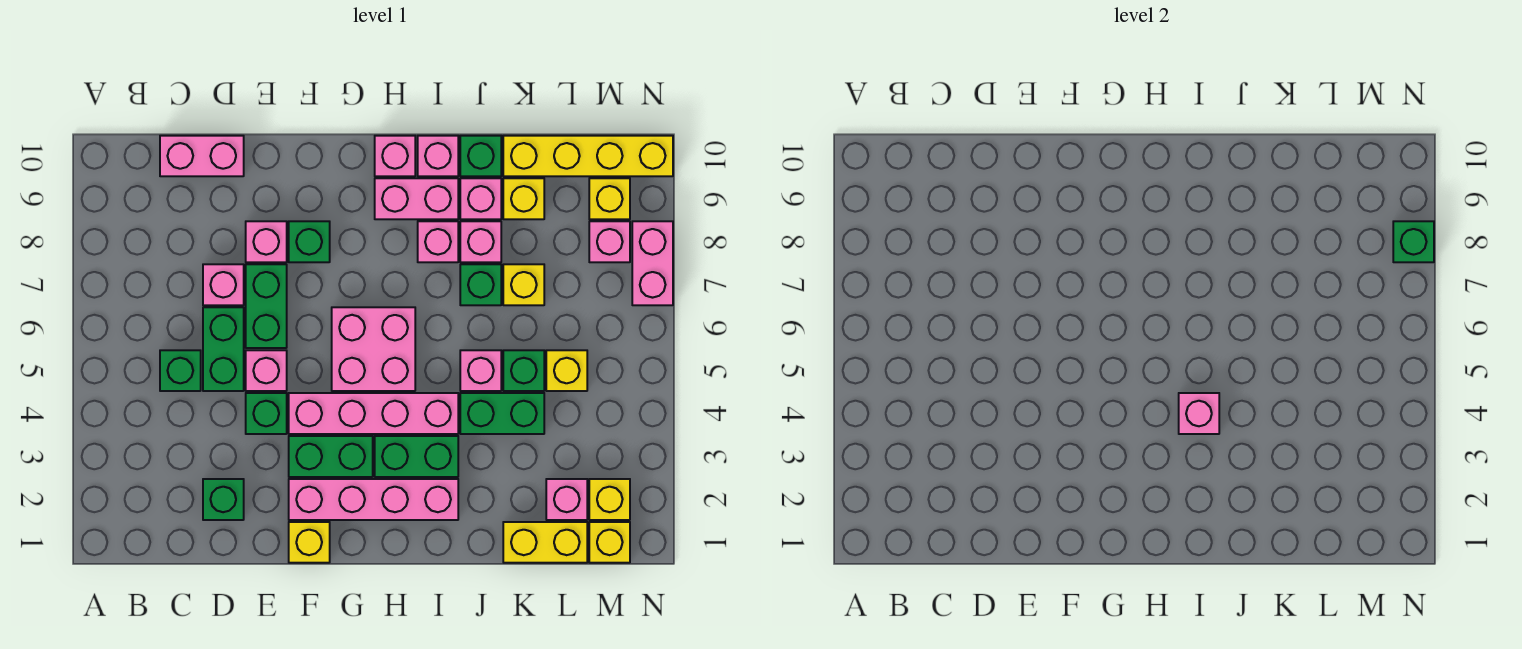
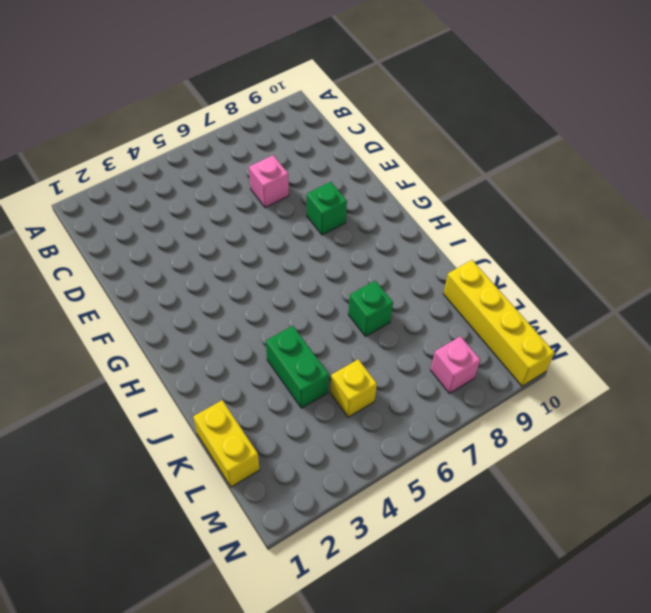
none -> green 1x1 brick [160,350,201,391]
none -> pink 1x2 brick [160,136,244,176]
none -> green 1x1 brick [203,479,244,520]
none -> green 1x2 brick [203,307,244,391]

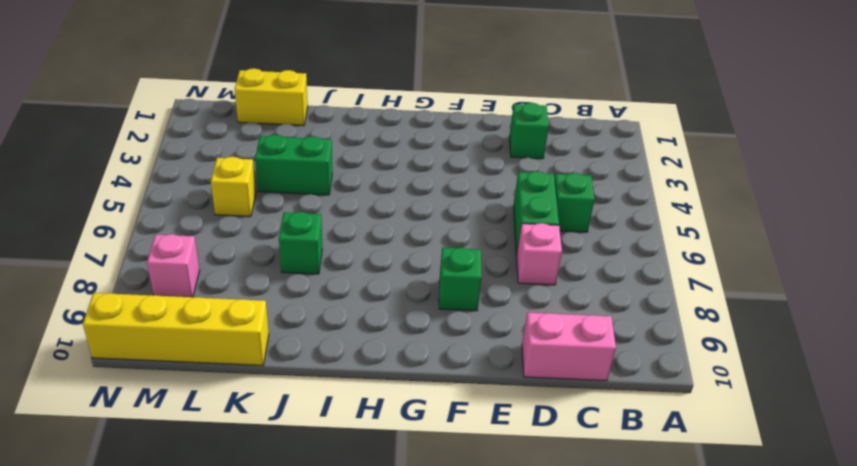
none -> green 1x1 brick [246,393,287,434]
none -> pink 1x1 brick [246,350,287,391]
none -> green 1x2 brick [246,264,287,348]
none -> pink 1x1 brick [246,221,287,262]

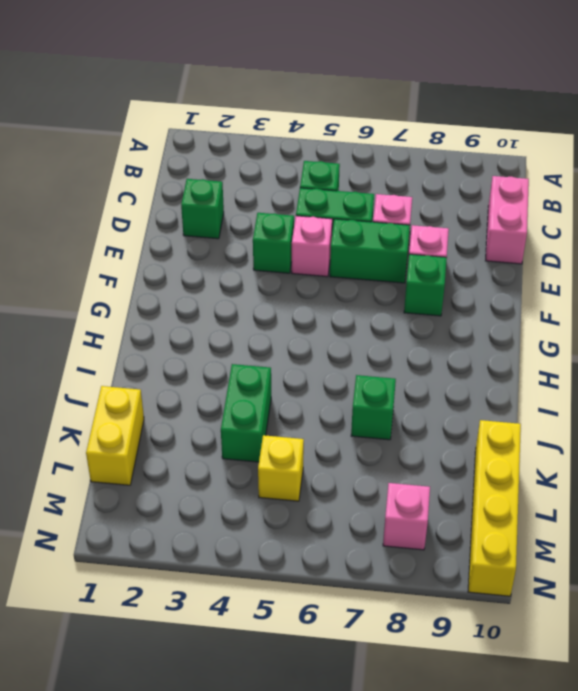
none -> yellow 1x1 brick [289,522,330,563]
none -> pink 1x4 brick [289,479,458,520]
none -> green 1x2 brick [289,436,373,477]
none -> pink 1x4 brick [289,393,458,434]

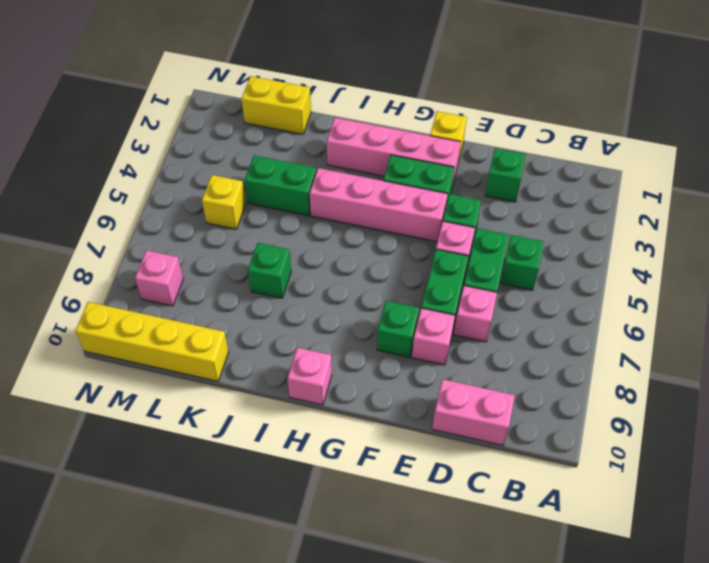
none -> pink 2x2 brick [332,307,415,391]
none -> green 1x2 brick [375,436,458,477]
none -> pink 1x2 brick [375,178,458,219]
none -> pink 1x1 brick [418,221,458,262]

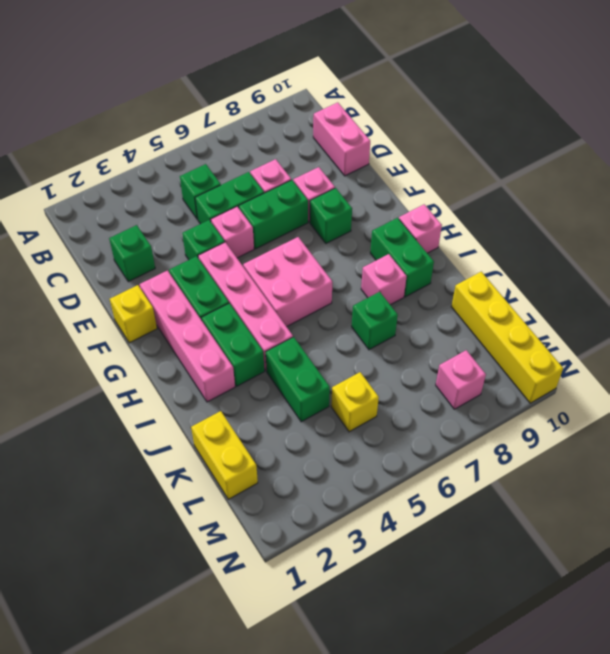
green 1x2 brick [370,218,434,297] -> pink 1x2 brick [375,178,458,219]
none -> pink 1x1 brick [418,136,458,176]
none -> pink 1x1 brick [460,350,501,391]
none -> pink 1x1 brick [460,221,501,262]
none -> pink 1x1 brick [460,178,501,219]

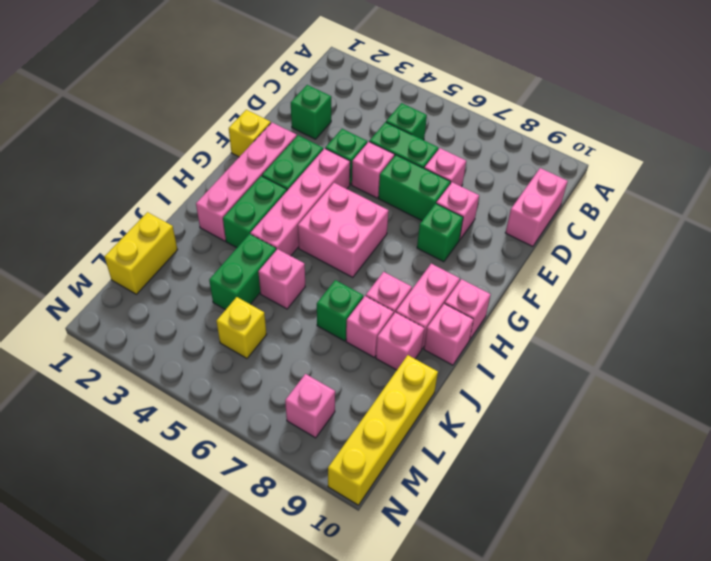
none -> green 1x1 brick [460,136,501,176]
none -> green 1x1 brick [503,350,544,391]
none -> yellow 1x1 brick [503,264,544,305]
none -> yellow 1x1 brick [503,178,544,219]

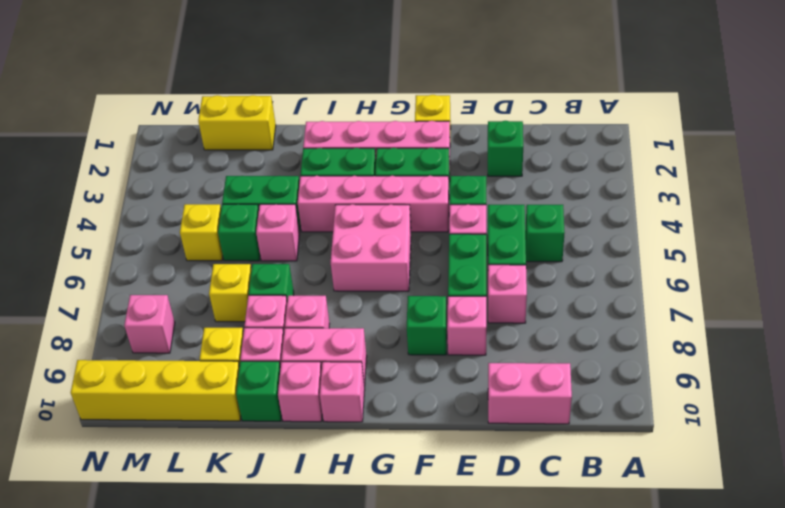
none -> pink 1x1 brick [546,479,587,520]
none -> yellow 1x1 brick [589,522,630,563]
none -> yellow 1x1 brick [589,479,630,520]
none -> yellow 1x1 brick [589,178,630,219]

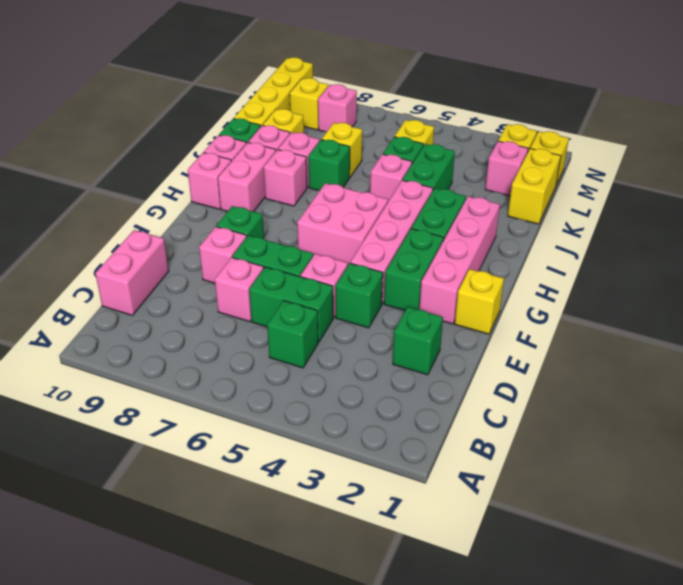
none -> pink 1x2 brick [632,221,673,305]
none -> pink 1x1 brick [1179,393,1219,434]
none -> green 1x1 brick [1393,221,1434,262]

